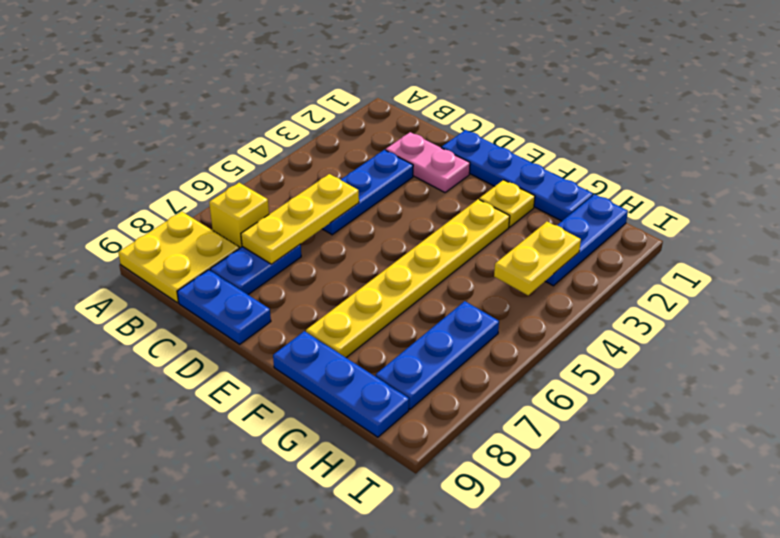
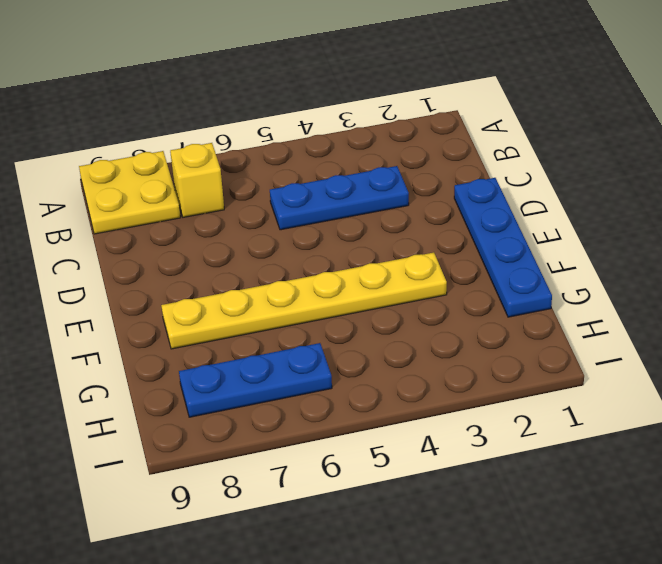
none -> pink 1x2 plate [386,132,470,192]
none -> blue 1x2 plate [210,244,301,295]
none -> blue 1x2 plate [177,270,271,344]

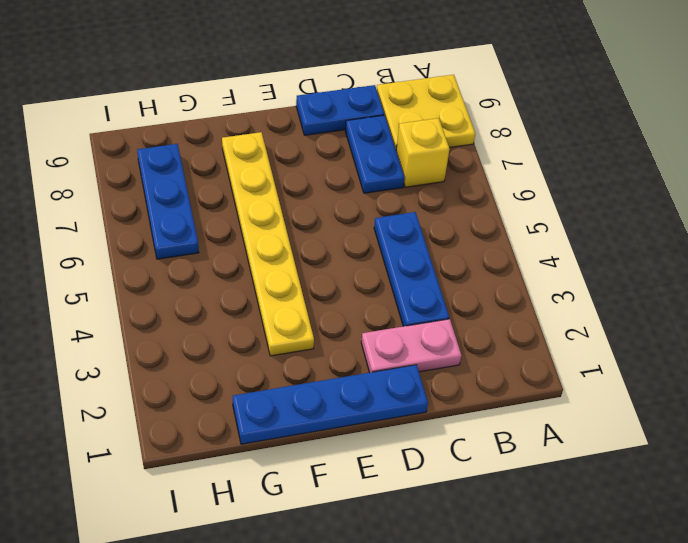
none -> yellow 1x1 plate [479,180,535,227]
none -> blue 1x3 plate [273,331,409,437]
none -> blue 1x3 plate [545,194,628,286]

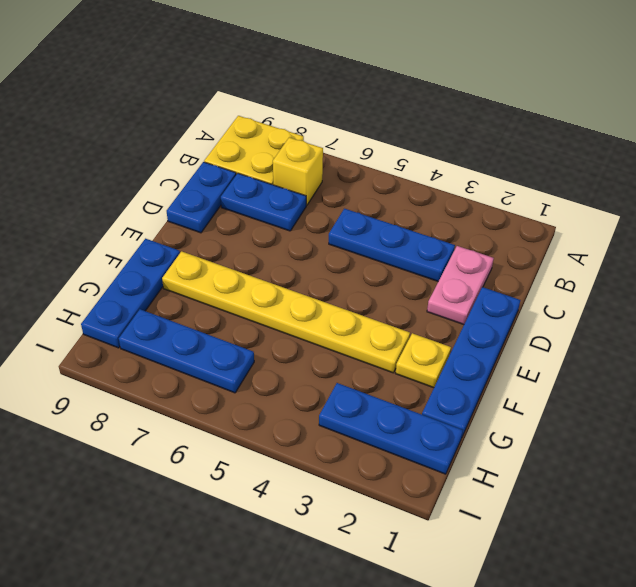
none -> yellow 1x3 plate [241,174,359,264]
none -> yellow 1x2 plate [494,222,581,295]

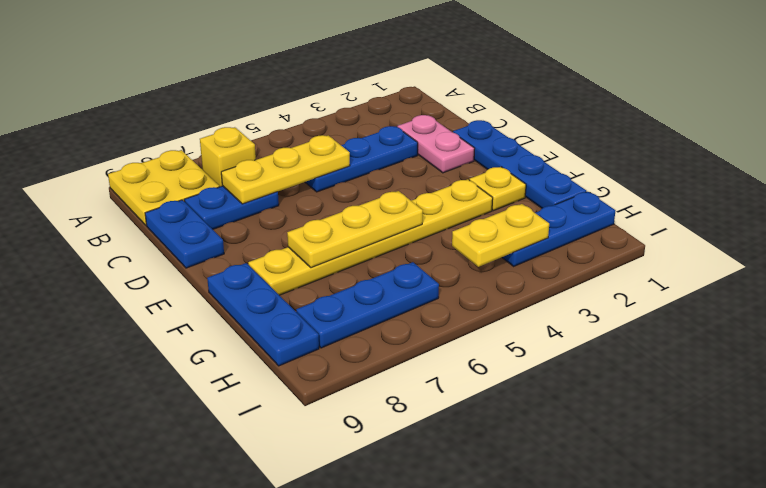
yellow 1x3 plate [287,191,423,268] -> none

